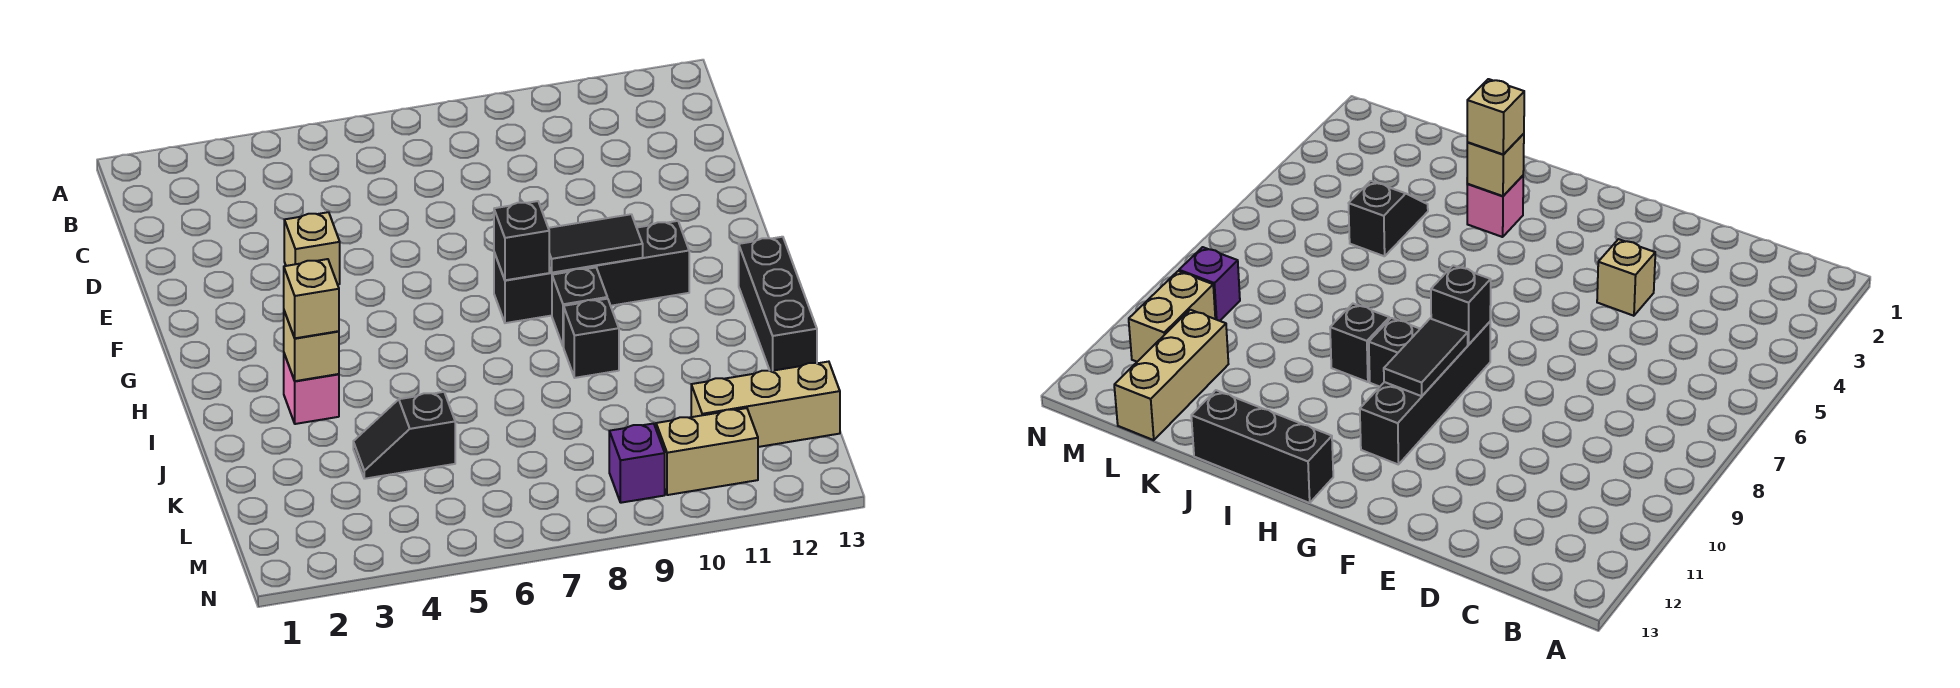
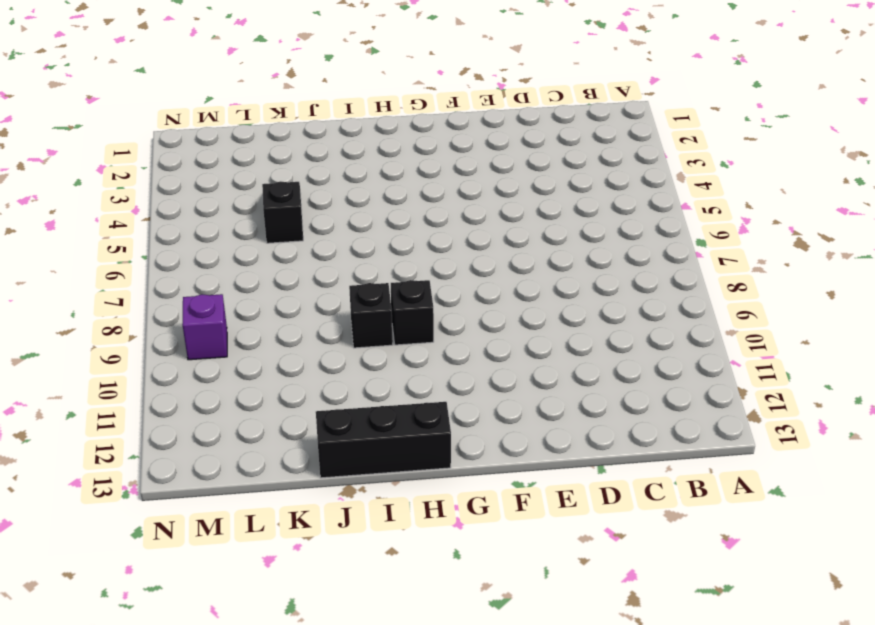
none -> tan 1x1 brick [284,212,340,285]
none -> black 1x4 brick [494,221,689,323]
none -> pink 1x1 brick [284,354,339,424]

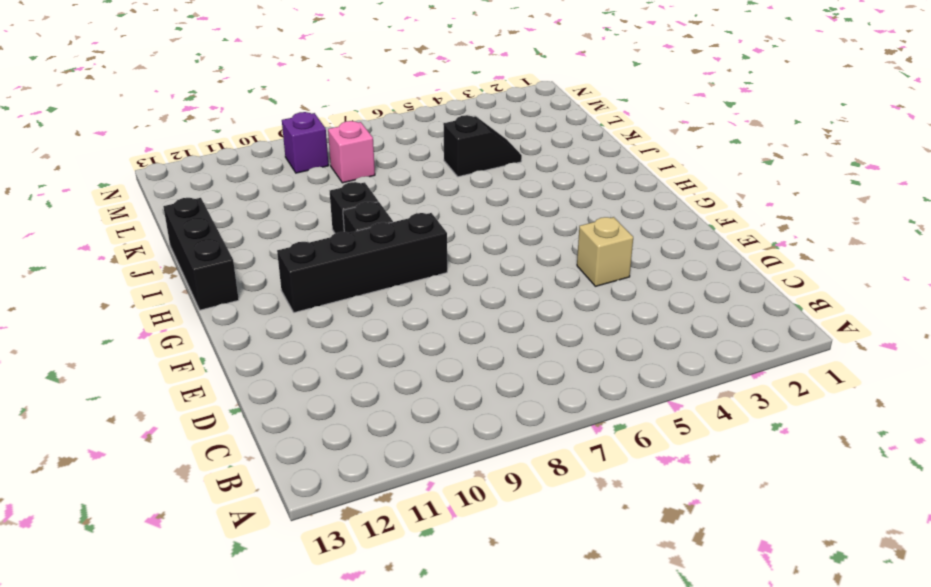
pink 1x1 brick [328,121,375,183] -> pink 1x1 brick moved to [284,354,339,424]
none -> tan 1x3 brick [691,362,840,447]
none -> tan 1x2 brick [656,408,758,495]
none -> black 1x1 brick [494,201,549,280]

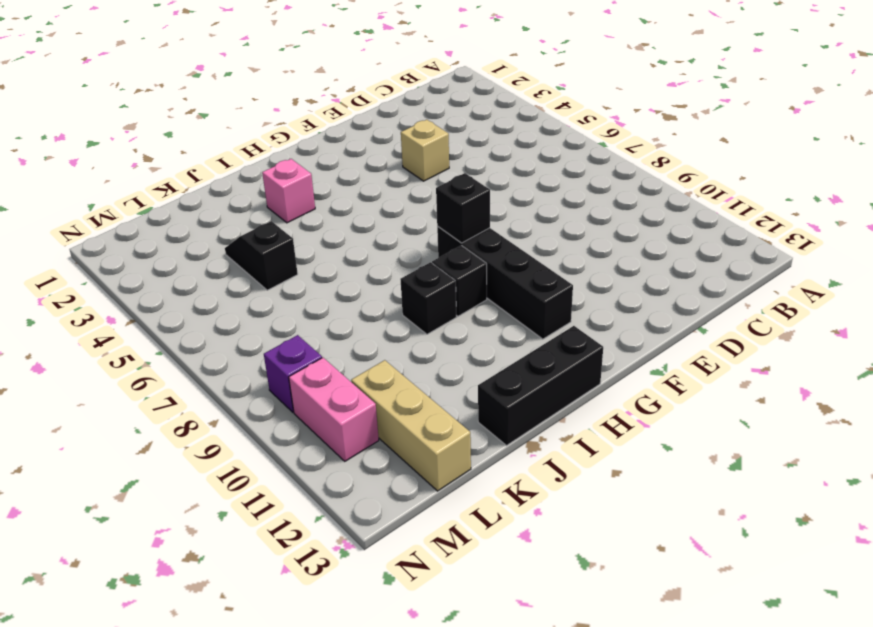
pink 1x2 brick [289,358,379,461] -> tan 1x2 brick [656,408,758,495]
none -> black 1x2 tile [548,214,643,273]
none -> tan 1x1 brick [284,311,339,381]
none -> tan 1x1 brick [284,259,339,338]

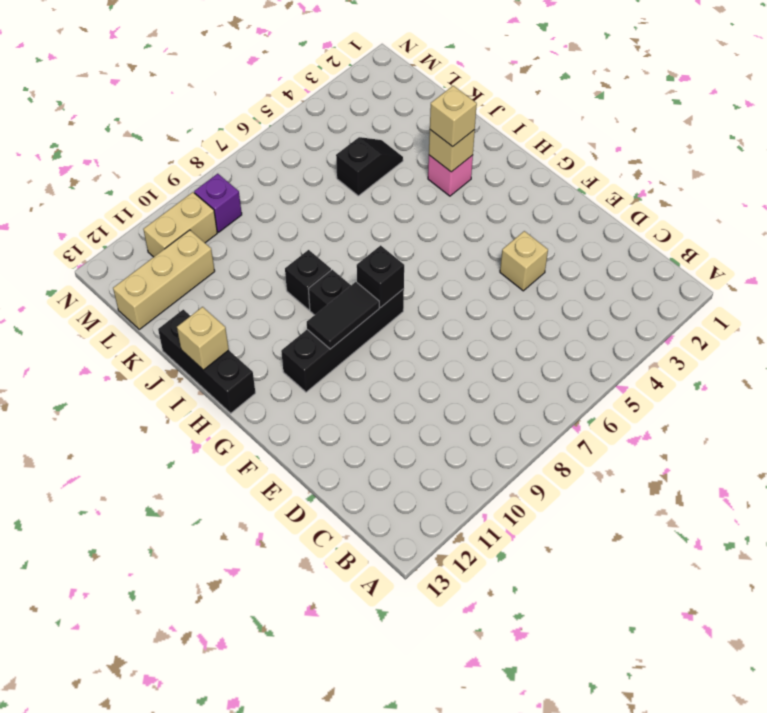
tan 1x1 brick [177,307,229,370] -> none

